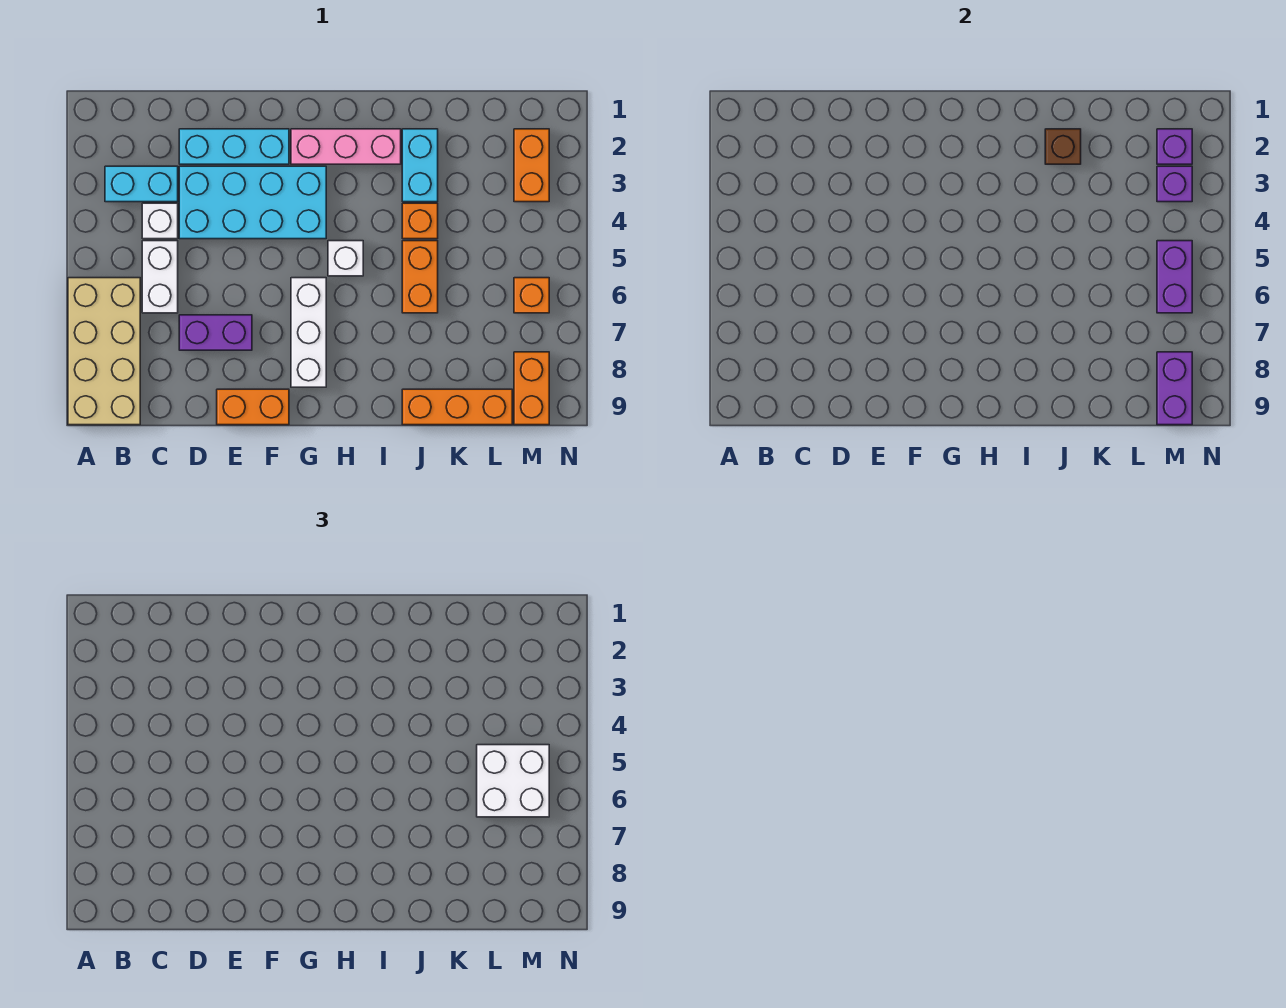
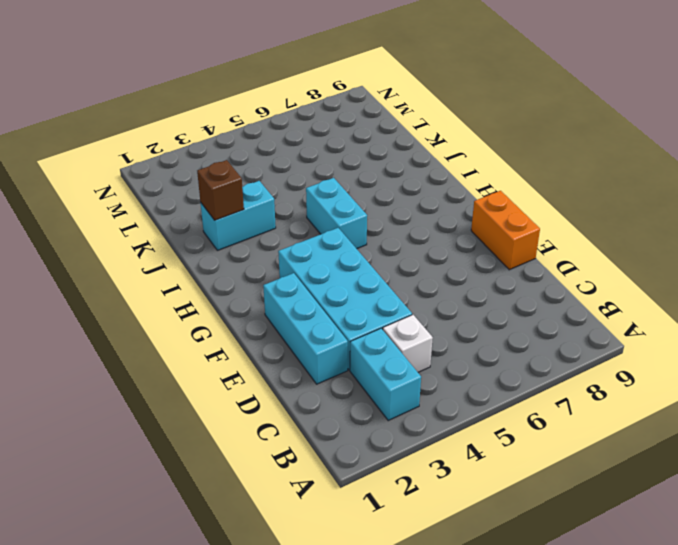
cyan 1x2 brick [306,178,367,249] -> white 1x1 brick [328,241,363,276]
none -> tan 2x4 brick [68,278,140,425]
none -> white 1x2 brick [142,241,178,313]
none -> purple 1x2 brick [179,315,252,350]

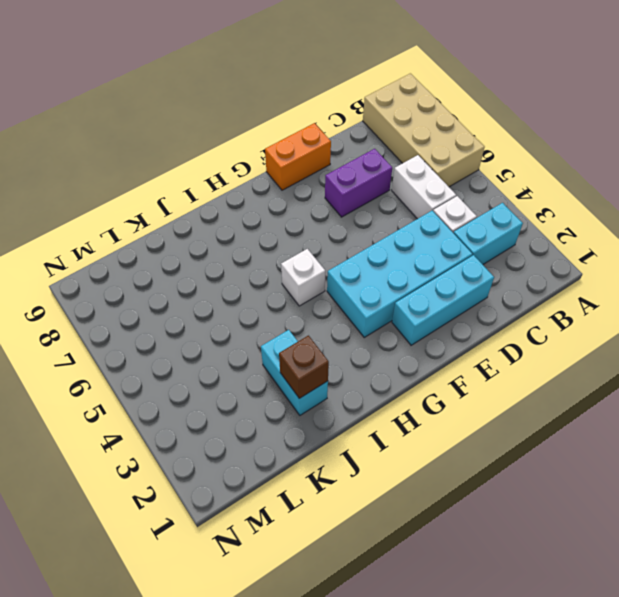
none -> pink 1x3 brick [291,129,401,164]
none -> white 1x3 brick [291,278,326,387]
none -> orange 1x1 brick [402,203,438,239]

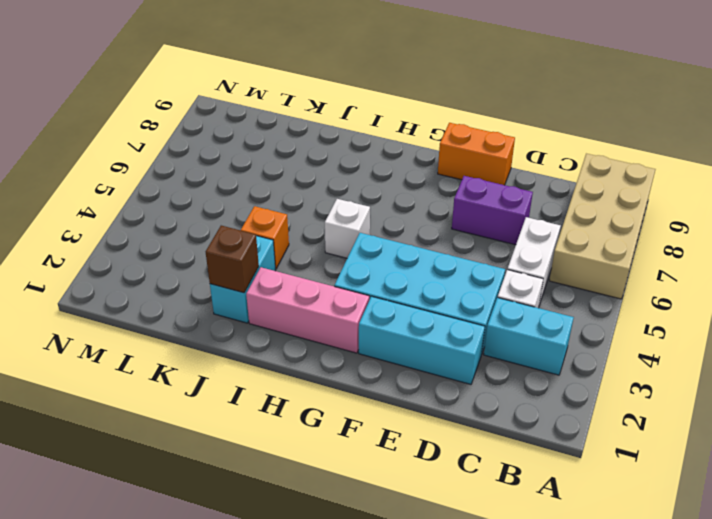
none -> white 1x3 brick [291,278,326,387]
none -> orange 1x2 brick [402,241,438,313]
none -> orange 1x3 brick [402,389,512,425]

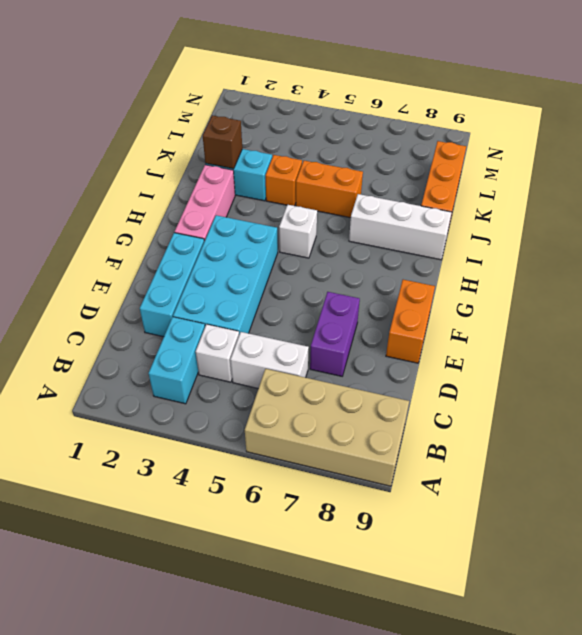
white 1x3 brick [349,194,452,260] -> white 1x3 brick moved to [291,278,326,387]
none -> orange 1x2 brick [514,129,549,202]
none -> orange 1x1 brick [514,278,549,313]
none -> orange 1x2 brick [514,352,549,425]

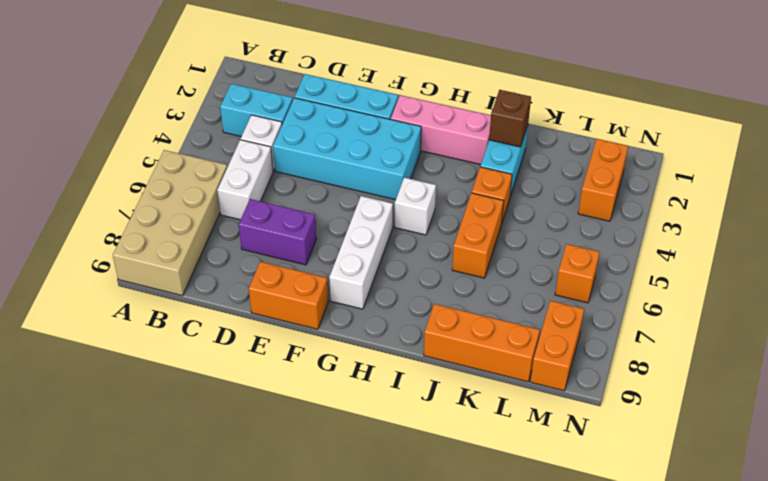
none -> purple 1x1 brick [1157,129,1192,164]
none -> purple 1x1 brick [1157,166,1192,202]
none -> purple 1x2 brick [1157,241,1192,313]

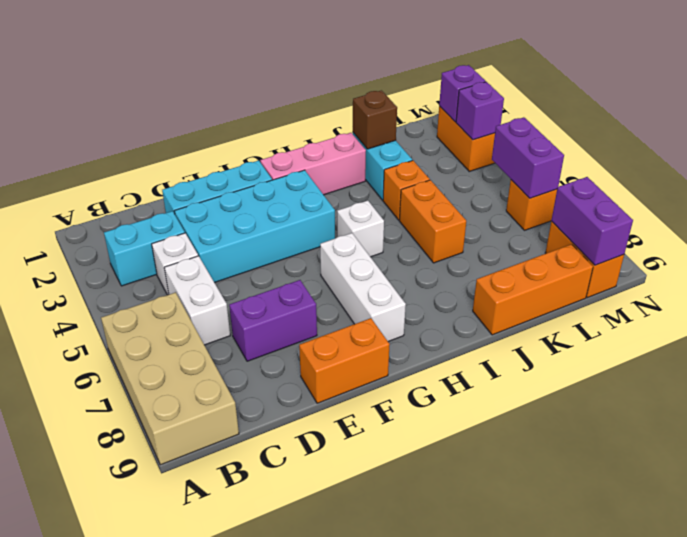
none -> white 2x2 brick [477,745,549,817]

